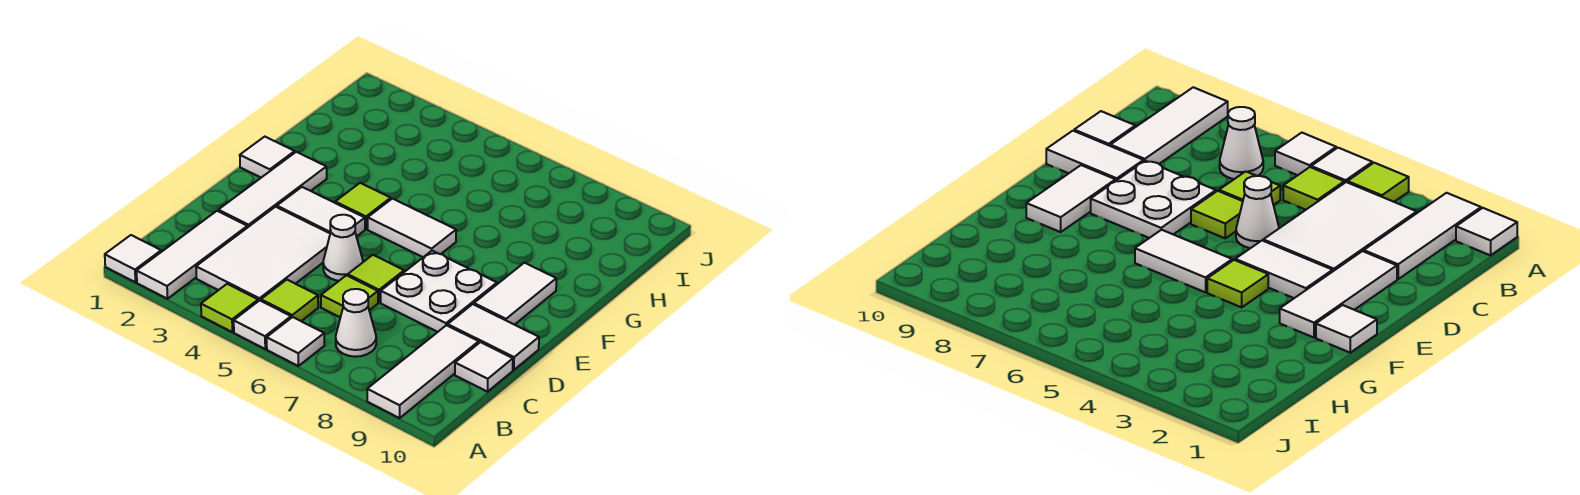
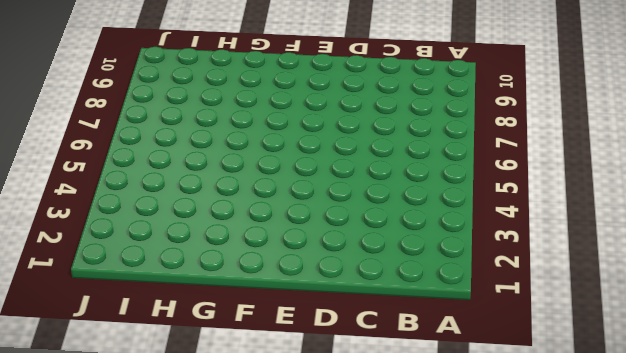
none -> white 1x1 tile [105,235,161,282]
none -> white 1x3 tile [137,211,247,299]
none -> lime 1x1 tile [201,284,258,332]

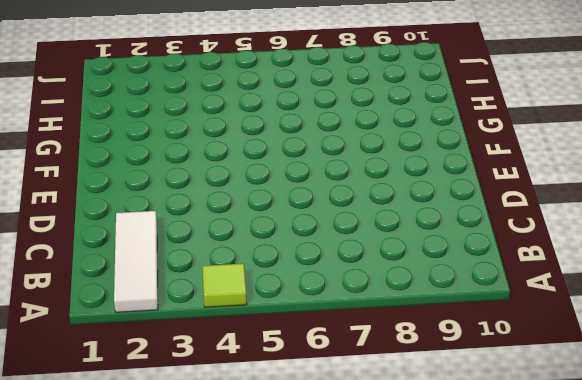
none -> white 1x1 tile [105,235,161,282]
none -> white 1x1 tile [234,300,291,349]
none -> white 1x1 tile [267,317,324,366]

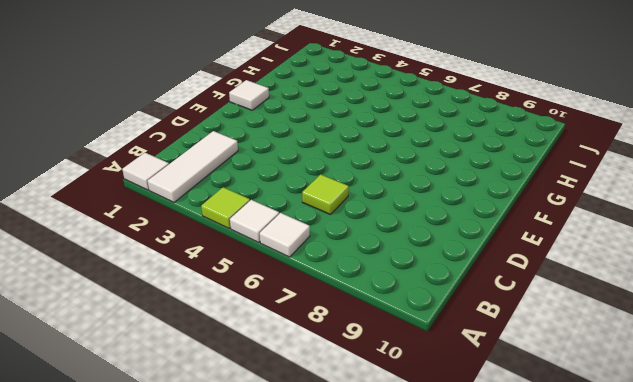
none -> white 1x3 tile [367,325,479,418]
none -> white 2x3 tile [196,207,330,301]
none -> lime 1x1 tile [261,280,318,321]

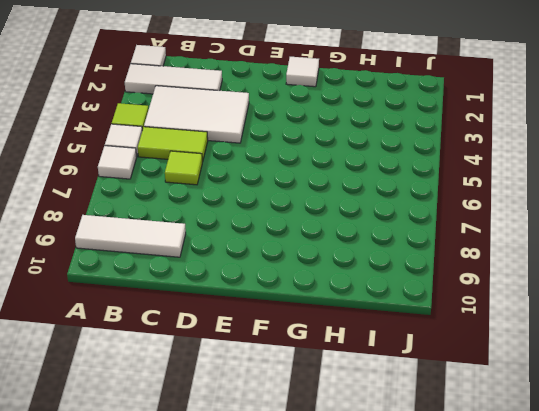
lime 1x2 tile [138,127,208,162] -> lime 1x1 tile [261,280,318,321]
none -> white 1x1 cone [336,289,376,357]
none -> white 1x1 tile [455,342,513,392]
none -> white 1x3 tile [218,152,327,228]

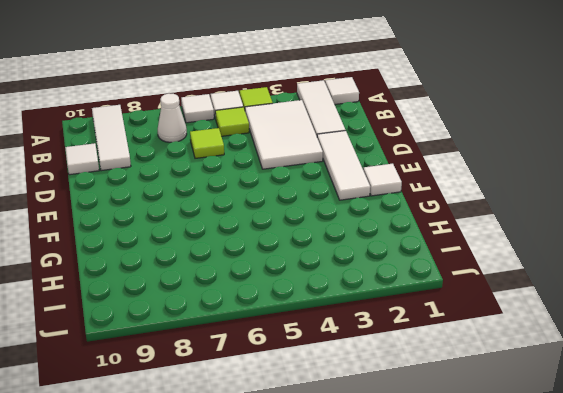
none -> white 1x1 cone [323,215,363,281]
none -> lime 1x1 tile [348,255,404,302]
none -> white 2x2 plate [381,251,497,332]

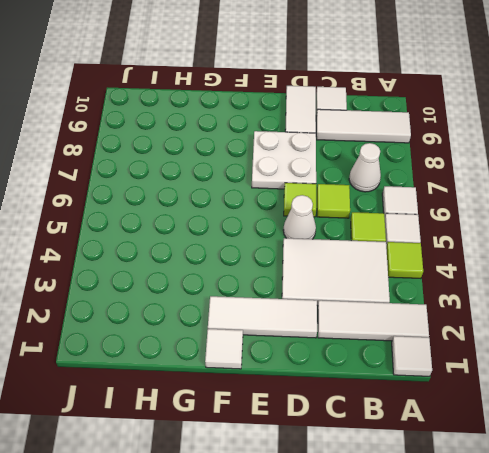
none -> white 1x2 tile [277,187,365,237]
none -> white 1x2 tile [474,263,556,325]
none -> lime 1x1 tile [335,183,391,229]

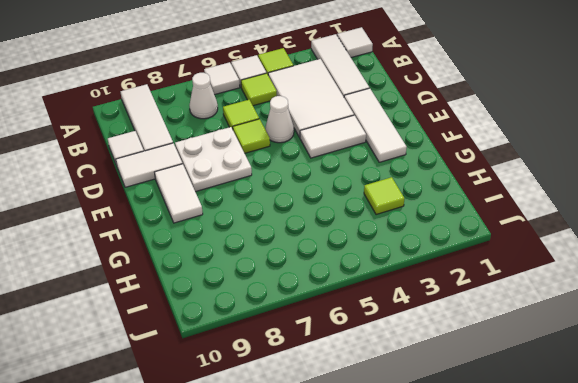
lime 1x1 tile [364,177,404,215] -> lime 1x1 tile moved to [335,183,391,229]
none -> white 1x1 tile [240,137,295,178]
none -> white 1x2 tile [368,199,456,257]

